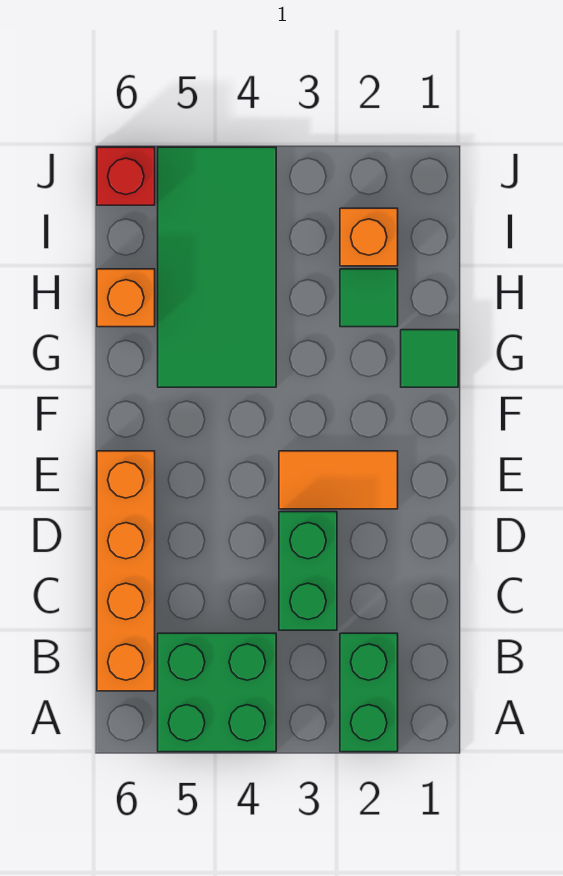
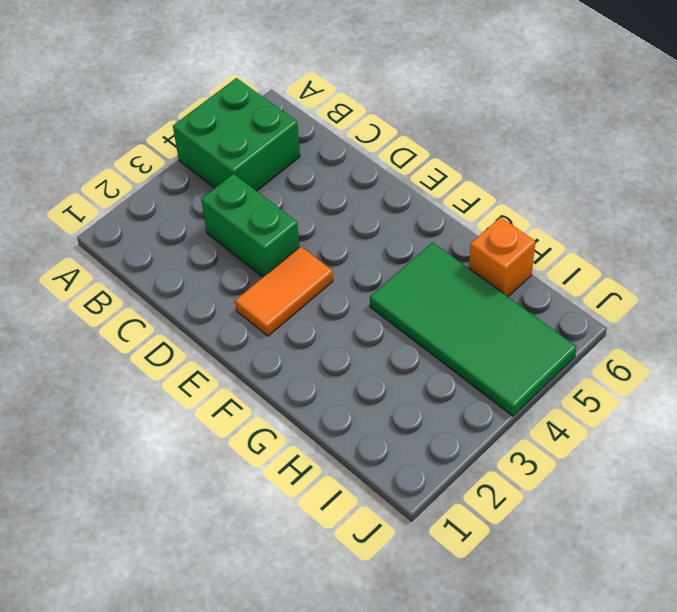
none -> green 1x2 brick [340,633,398,752]
none -> orange 1x4 brick [97,451,155,691]

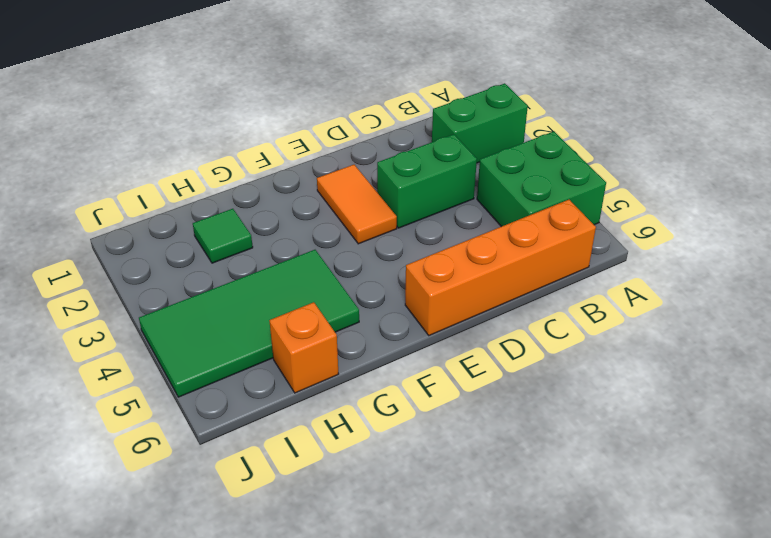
none -> green 1x1 tile [401,330,458,387]
none -> orange 1x1 brick [340,208,398,266]

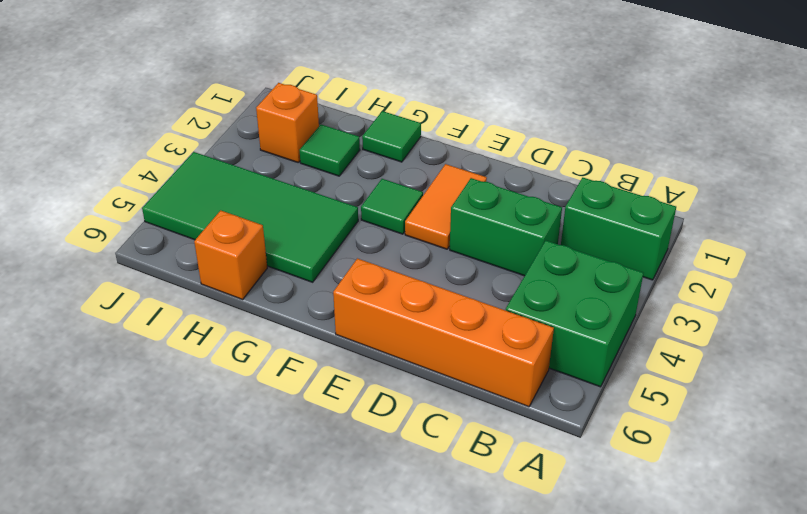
green 1x1 tile [361,179,423,234] -> none
none -> red 1x1 brick [97,147,155,205]

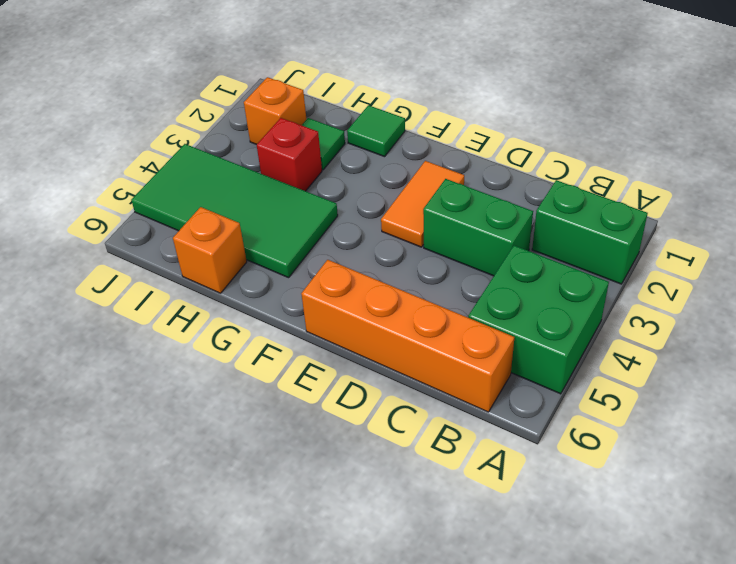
red 1x1 brick [257,118,322,191] -> red 1x1 brick moved to [97,147,155,205]

